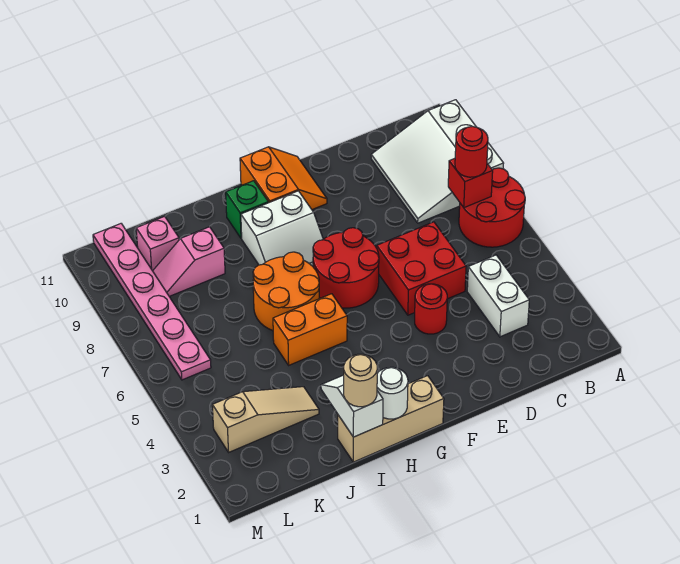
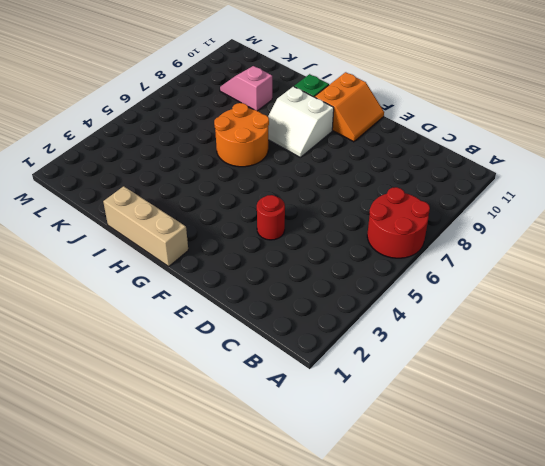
none -> white 3x3 slope [371,100,504,223]
none -> white 1x2 brick [467,255,529,337]
none -> red 2x2 brick [377,222,466,315]

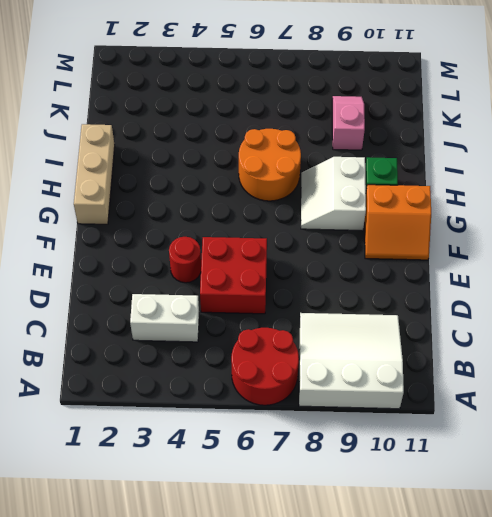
none -> red 2x2 round brick [313,228,379,308]
none -> orange 1x2 brick [273,294,347,365]
none -> tan 1x3 slope [212,387,319,452]

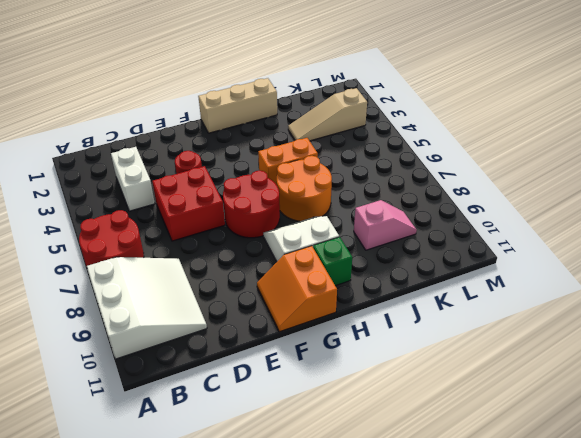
none -> pink 1x1 brick [136,216,179,271]
none -> pink 1x6 plate [93,224,211,380]
none -> red 1x1 brick [448,158,493,208]

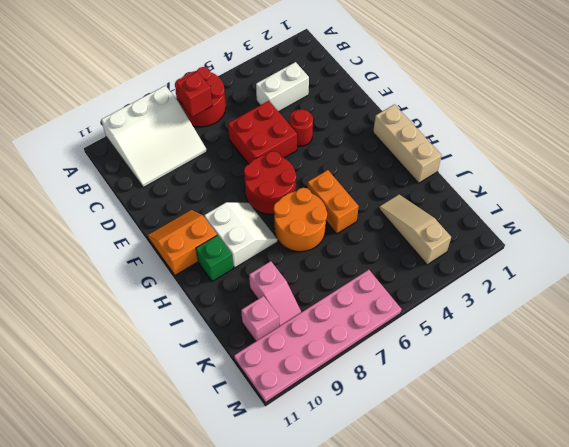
pink 2x6 plate [234,270,401,403] -> pink 1x6 plate [93,224,211,380]
none -> white 1x1 round brick [377,367,408,419]
none -> white 1x2 slope [321,375,383,437]
none -> red 1x1 round brick [455,126,488,177]

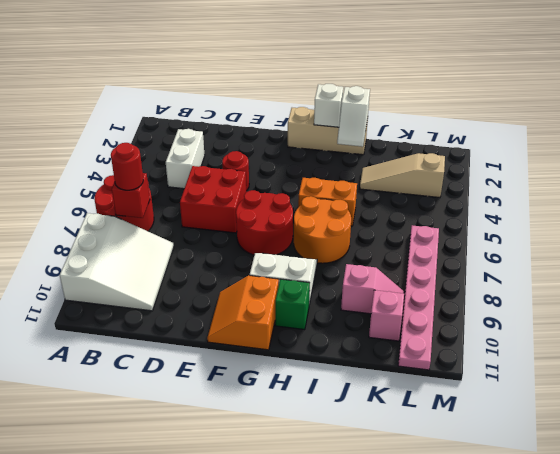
white 1x1 brick [314,84,343,127] -> white 1x1 round brick [377,367,408,419]
none -> tan 1x1 round brick [344,354,377,407]

